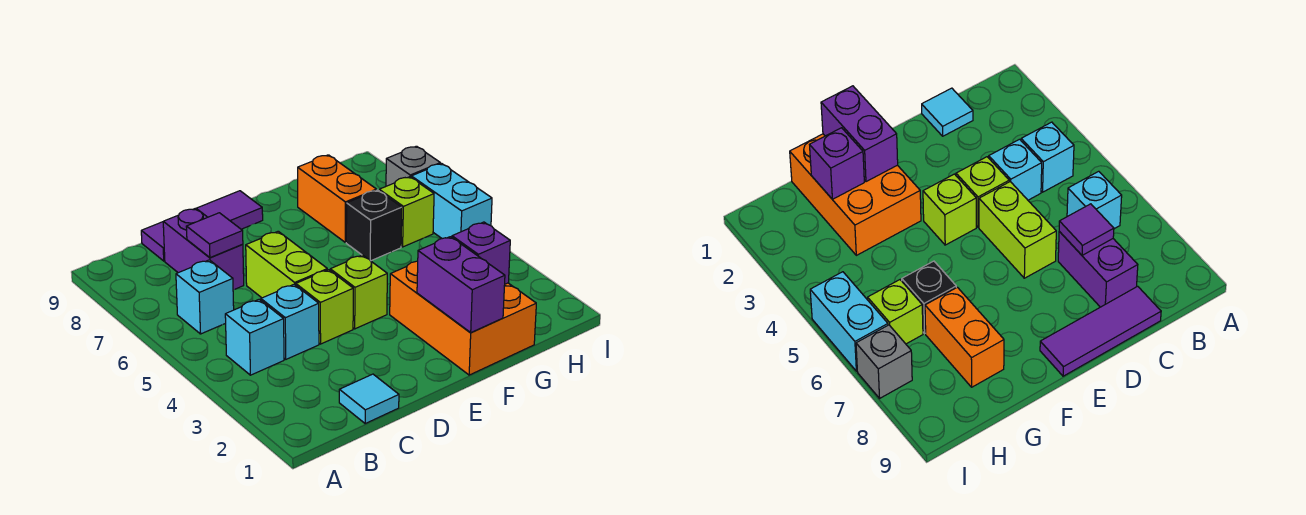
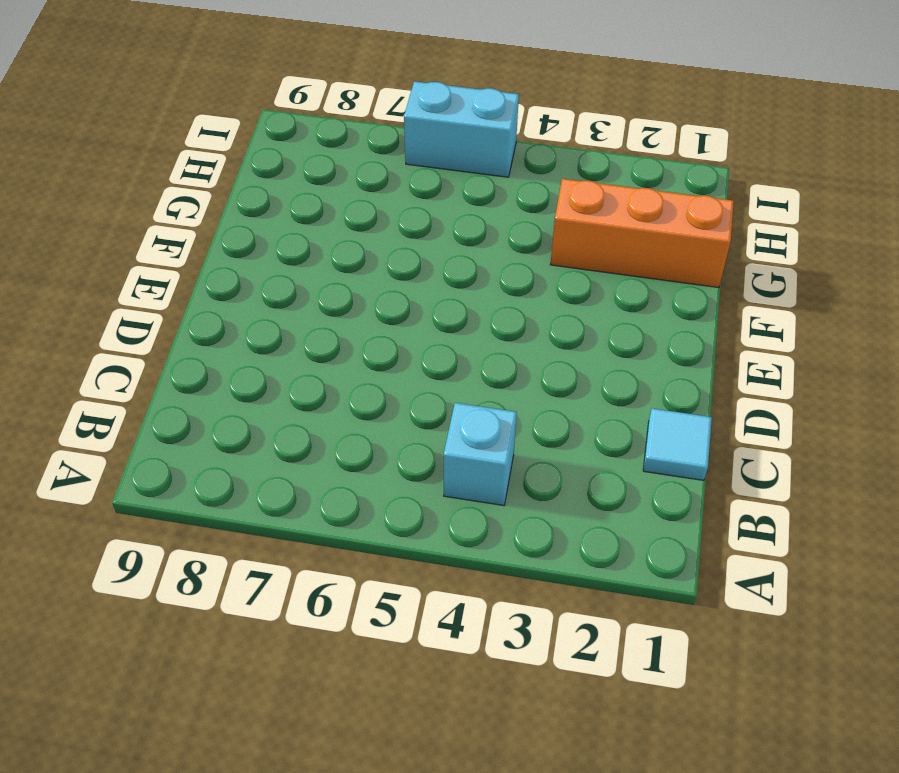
orange 1x3 brick [550,179,734,288] -> orange 2x3 brick [390,261,536,375]
none -> cyan 1x1 brick [176,260,234,334]
none -> cyan 1x1 brick [261,284,319,359]
none -> purple 1x2 brick [163,208,244,290]

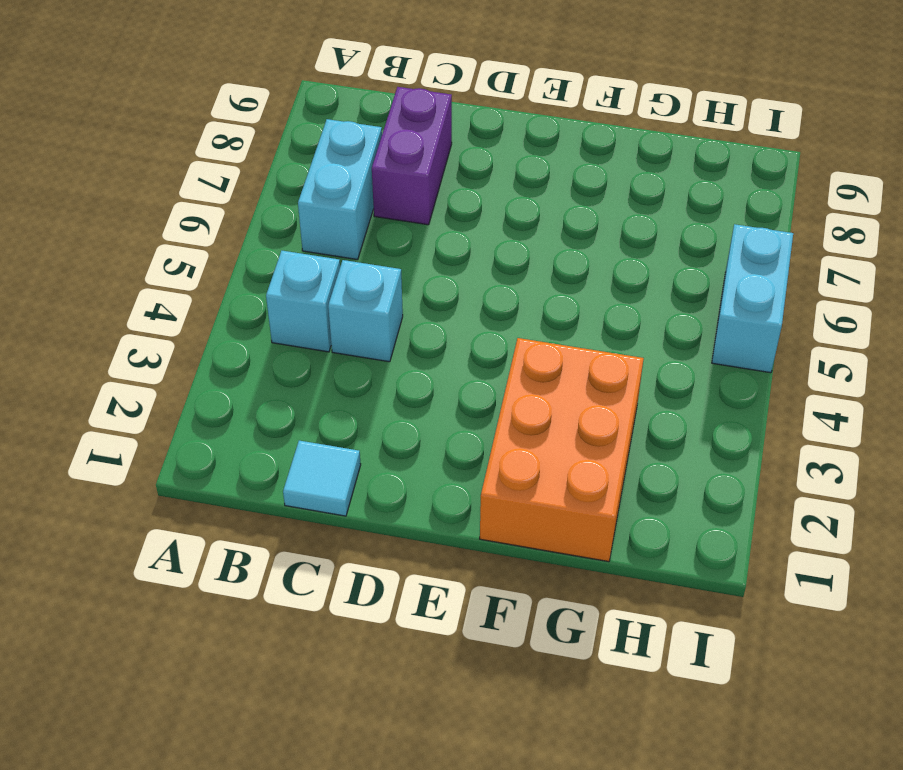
cyan 1x2 brick [298,119,382,260] -> cyan 1x1 brick [176,260,234,334]
none -> purple 1x3 tile [141,191,263,261]
none -> lime 1x1 brick [296,270,353,344]
none -> lime 1x2 brick [246,231,327,298]

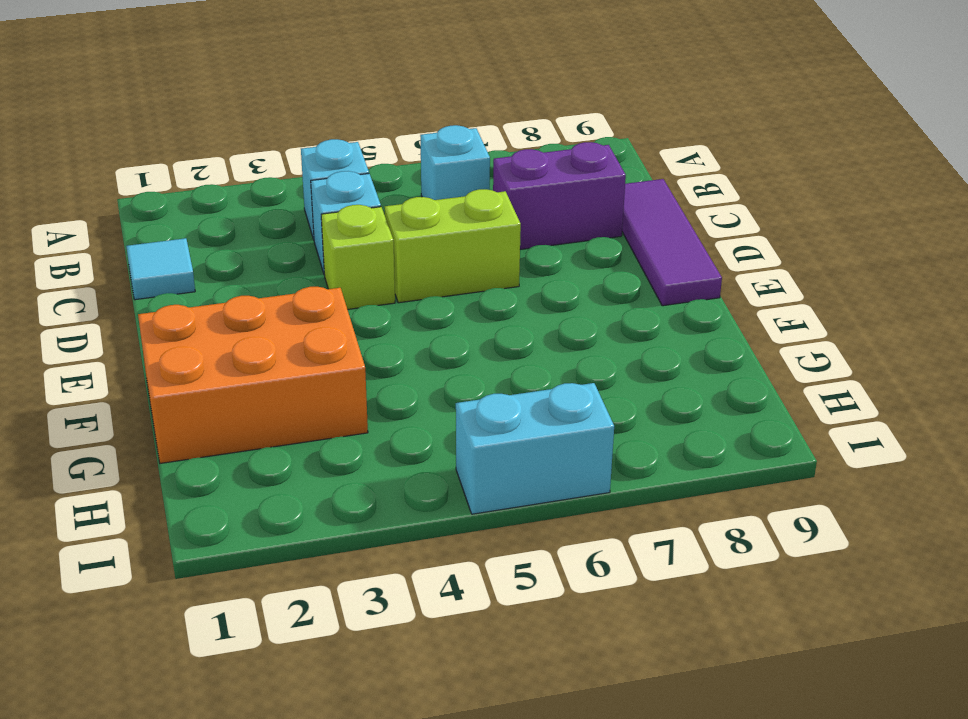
none -> lime 1x1 brick [330,255,387,329]
none -> black 1x1 brick [346,190,402,261]
none -> orange 1x2 brick [298,155,376,242]

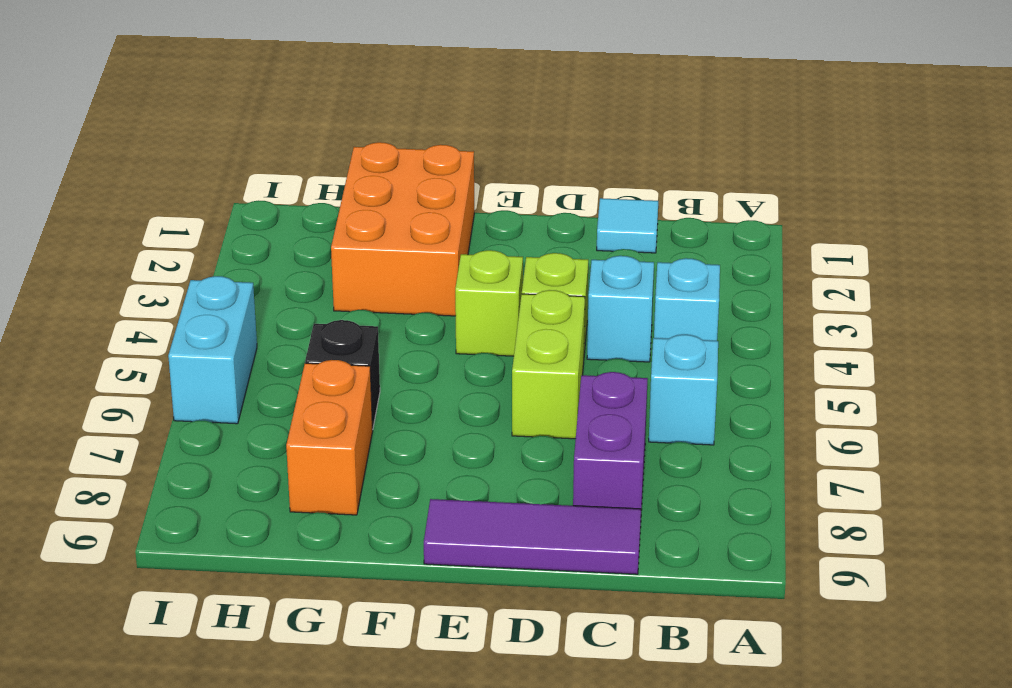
none -> lime 1x1 brick [379,177,434,247]
none -> grey 1x1 brick [386,146,440,186]
none -> purple 1x1 tile [186,213,243,258]

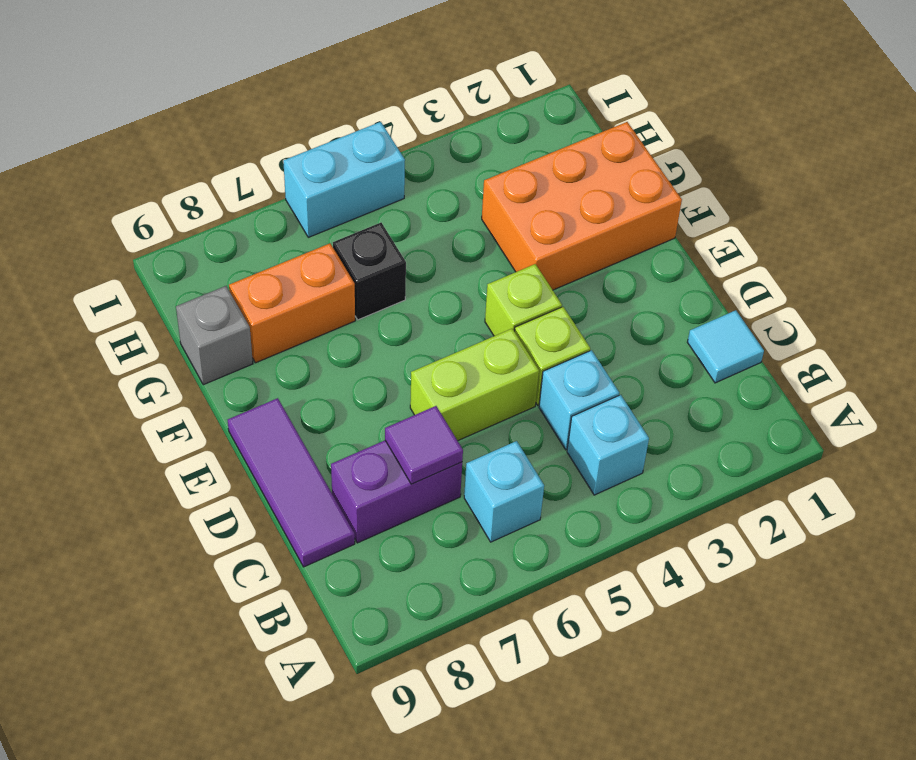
grey 1x1 brick [176,286,253,385] -> grey 1x1 brick moved to [386,146,440,186]
none -> lime 1x1 brick [379,177,434,247]
none -> purple 1x2 brick [417,237,505,333]
none -> purple 1x1 brick [452,222,510,284]

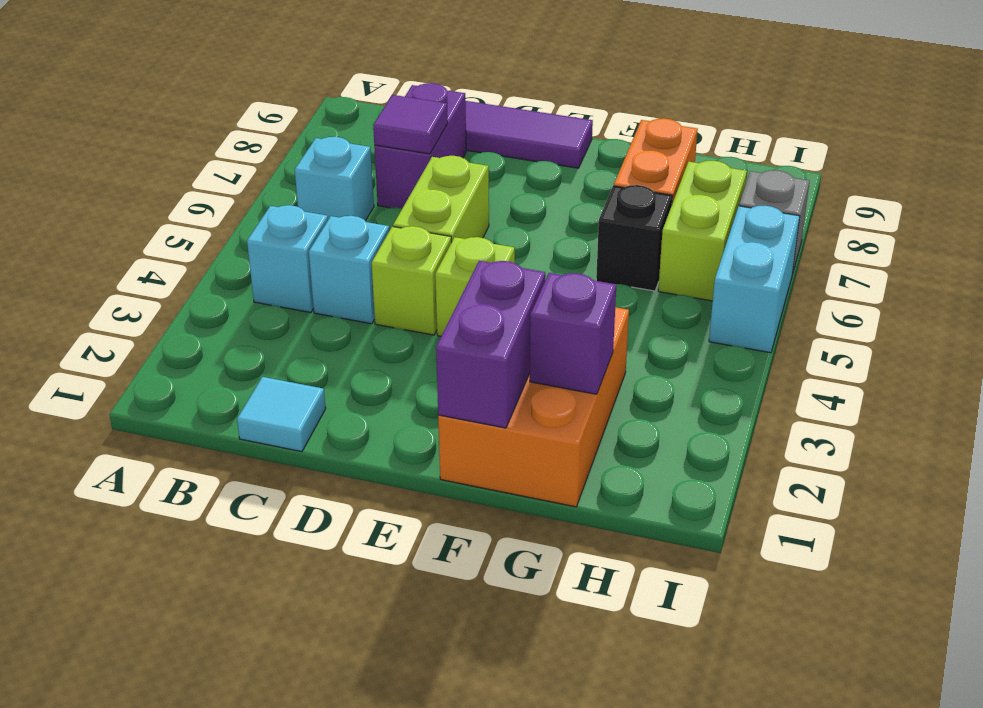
lime 1x2 brick [658,161,747,301] -> lime 1x1 brick [379,177,434,247]

